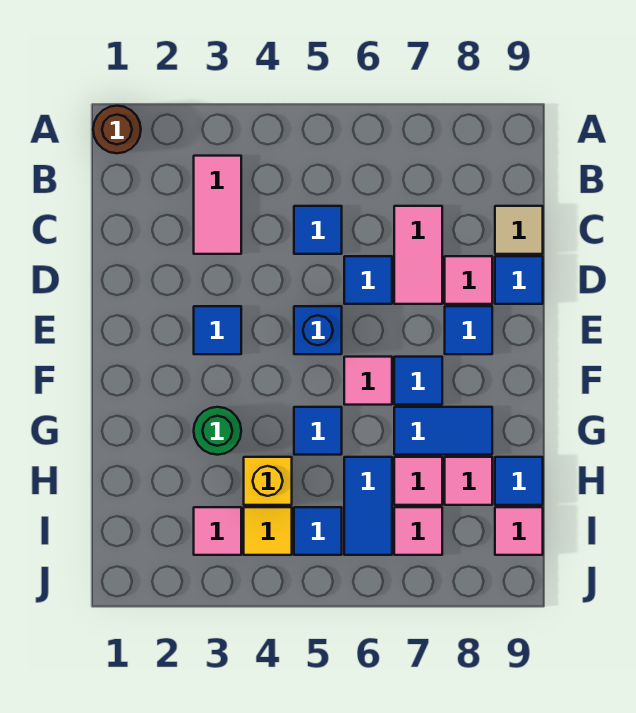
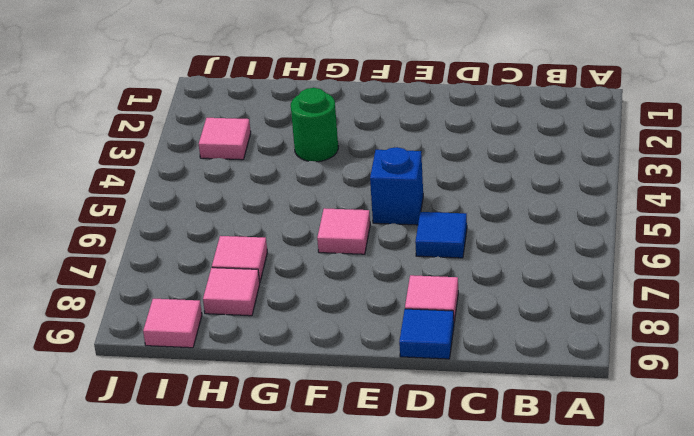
none -> brown 1x1 round brick [93,106,141,153]
none -> pink 1x2 tile [194,156,241,254]
none -> blue 1x1 tile [294,206,342,254]

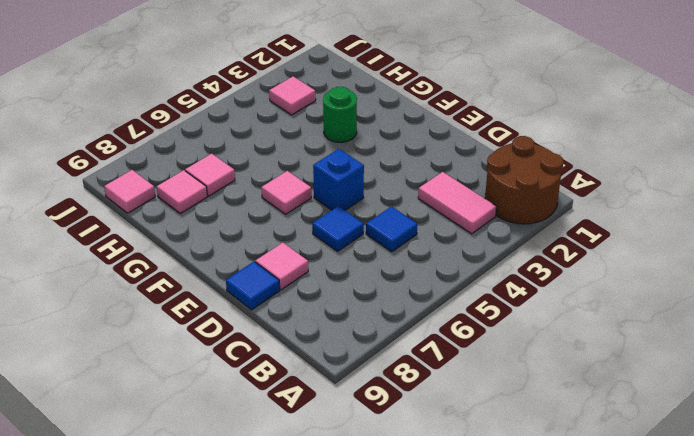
brown 2x2 round brick [485,136,563,224] -> brown 1x1 round brick [93,106,141,153]
none -> pink 1x2 tile [394,206,442,304]
none -> tan 1x1 tile [495,206,543,254]
none -> blue 1x1 tile [194,306,241,354]

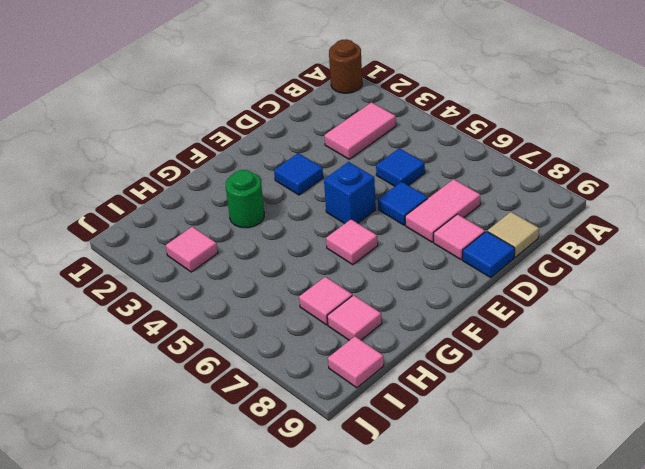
none -> blue 1x1 tile [445,306,492,354]
none -> blue 1x1 tile [394,357,442,405]
none -> blue 1x1 tile [294,407,342,455]

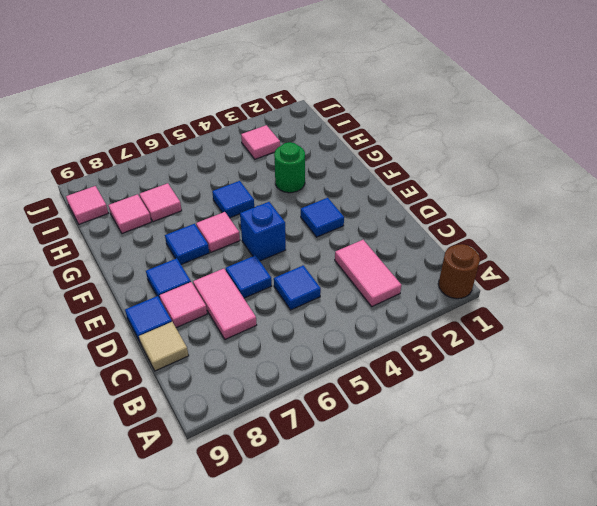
none -> blue 1x2 tile [394,407,492,455]
none -> yellow 1x1 brick [244,457,292,505]
none -> blue 1x2 tile [344,457,392,555]

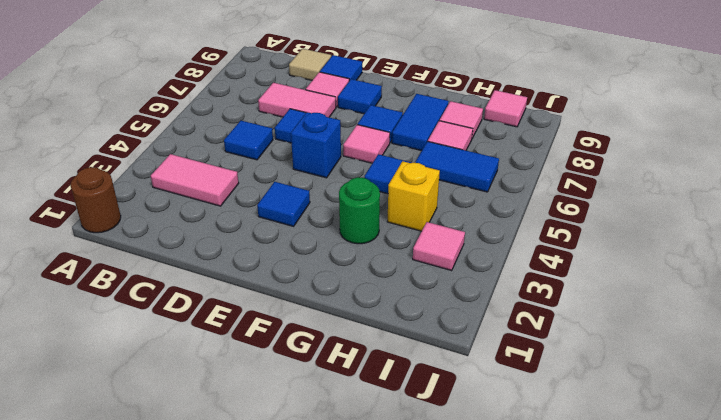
none -> blue 1x1 tile [495,457,543,505]
none -> yellow 1x1 tile [244,507,292,555]
none -> blue 1x1 tile [294,507,342,555]

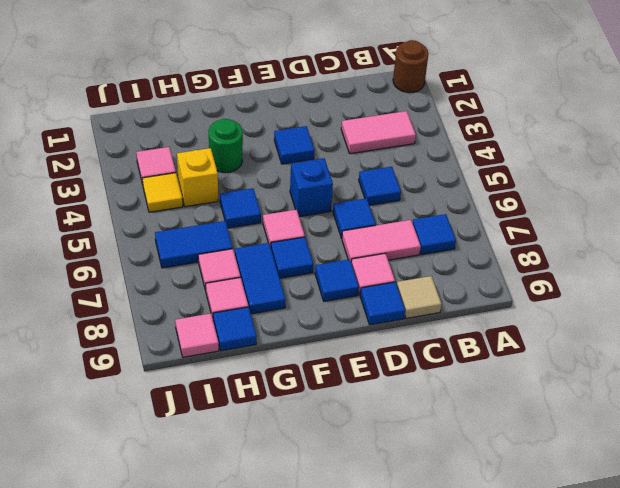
blue 1x1 tile [413,214,456,255] -> blue 1x1 tile moved to [294,507,342,555]
none -> pink 1x1 tile [394,507,442,555]

